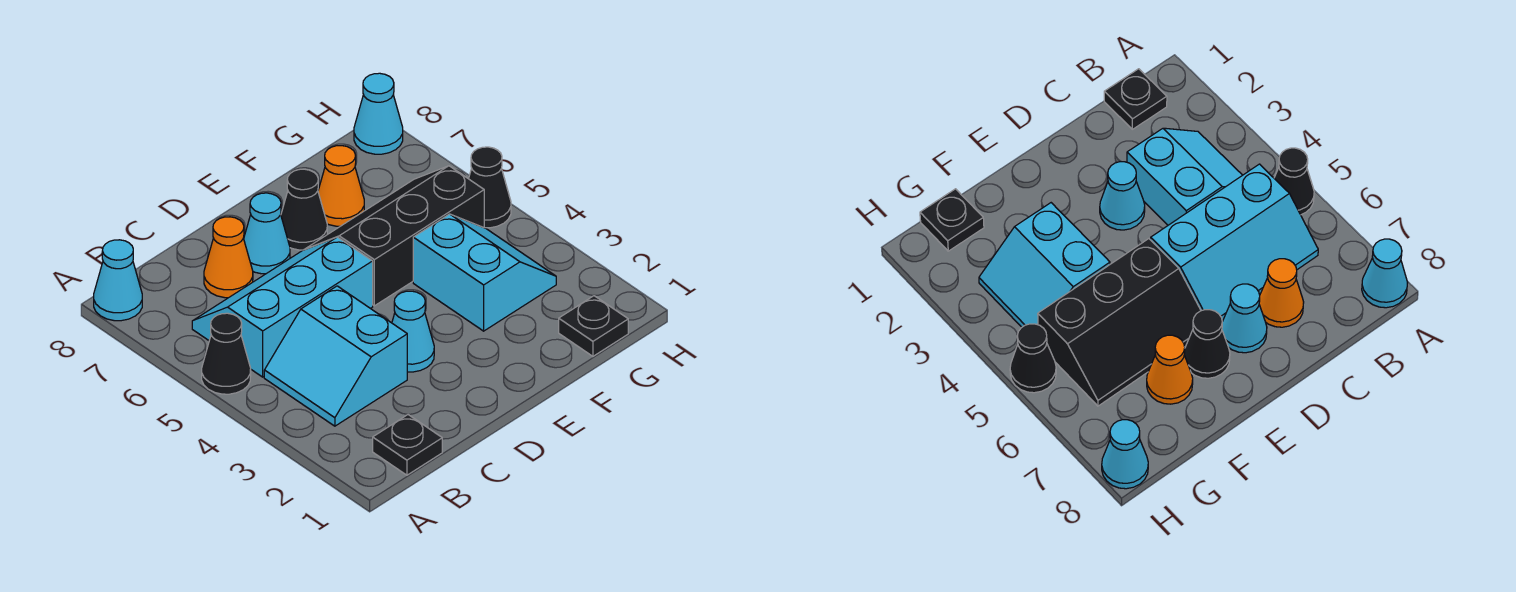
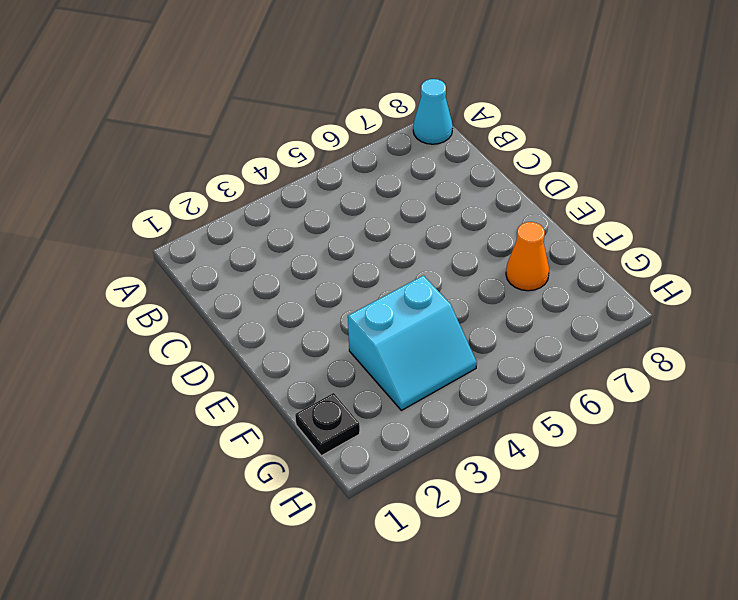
none -> black 1x1 cone [202,313,251,394]
none -> black 1x1 plate [373,415,442,475]
none -> cyan 2x2 slope [264,286,407,426]

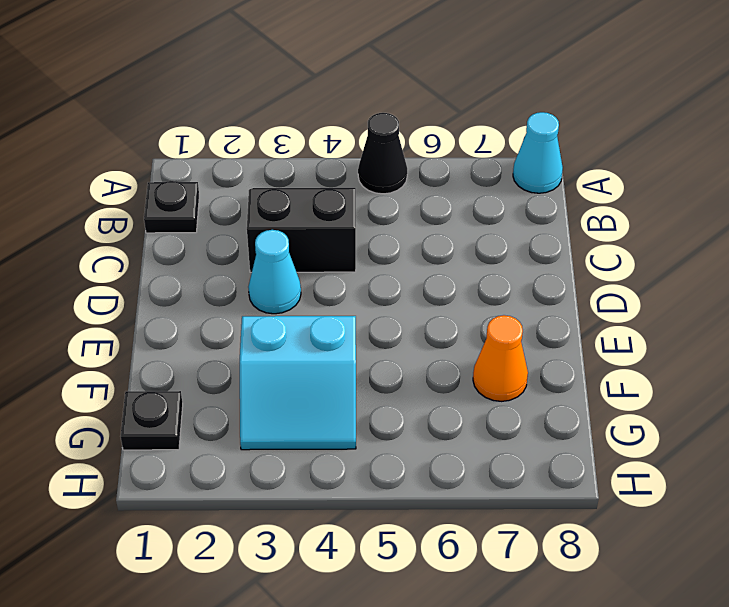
black 2x2 slope [247,188,356,272] -> cyan 2x2 slope [264,286,407,426]
none -> cyan 2x3 slope [192,237,373,377]
none -> orange 1x1 cone [204,217,253,298]
none -> cyan 1x1 cone [244,193,290,274]

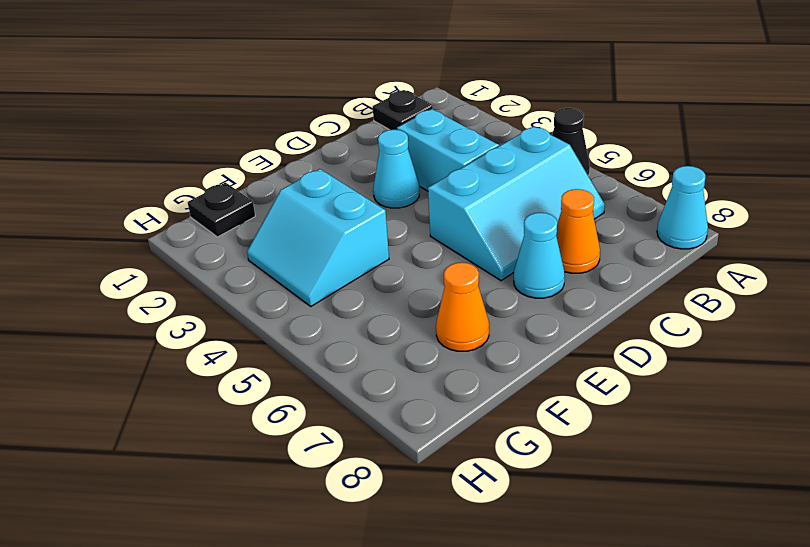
none -> black 2x3 slope [304,166,484,306]
none -> black 1x1 cone [281,169,327,250]
none -> black 1x1 cone [469,147,511,228]

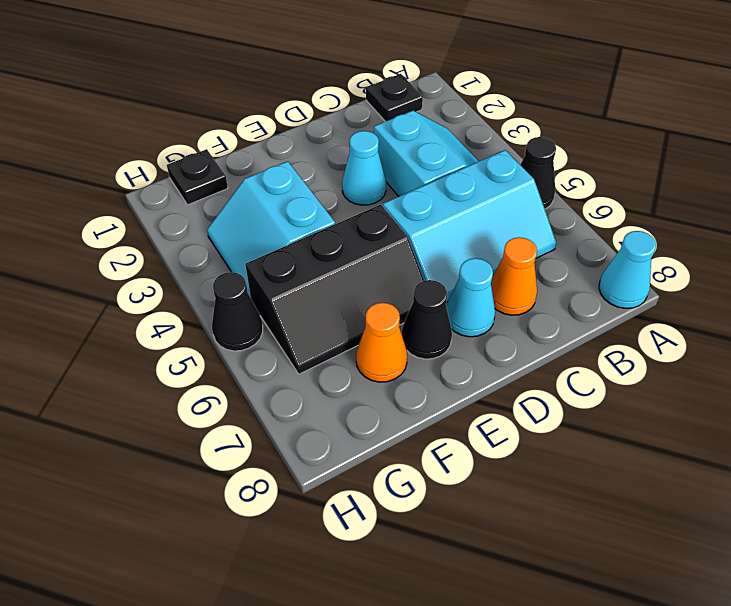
none -> cyan 1x1 cone [354,73,403,154]

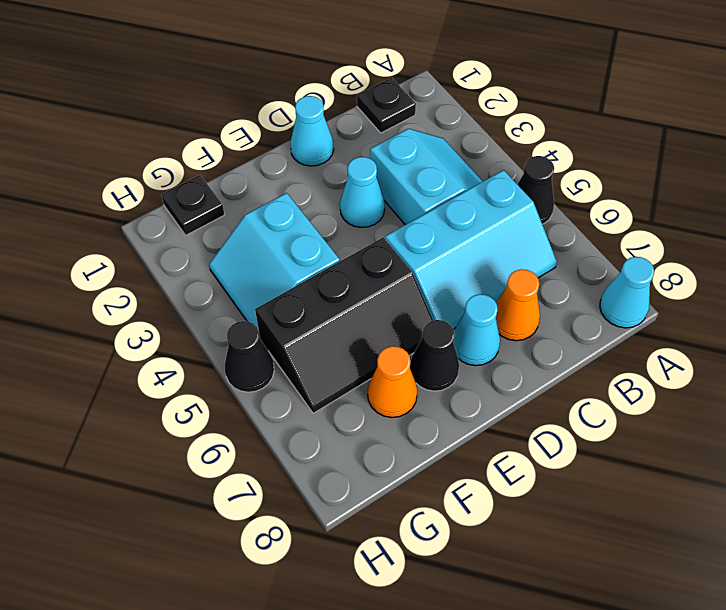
cyan 1x1 cone [290,96,334,166] -> cyan 1x1 cone moved to [354,73,403,154]

